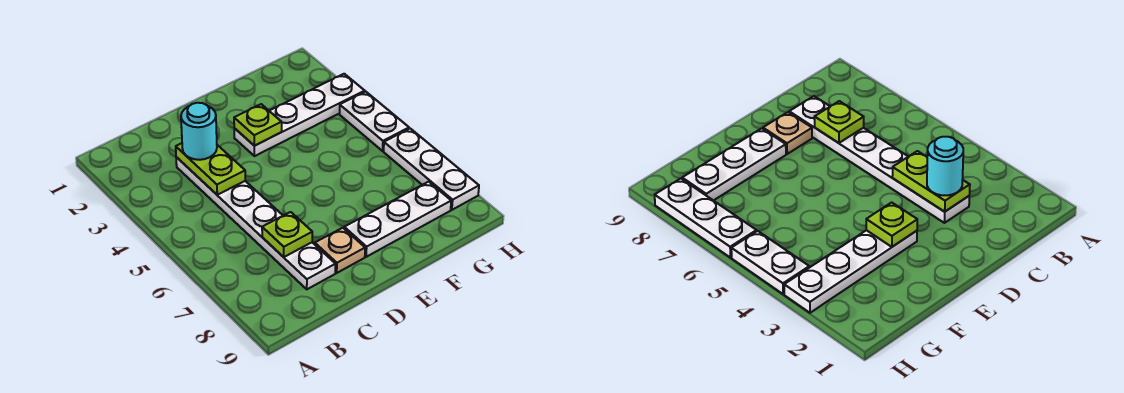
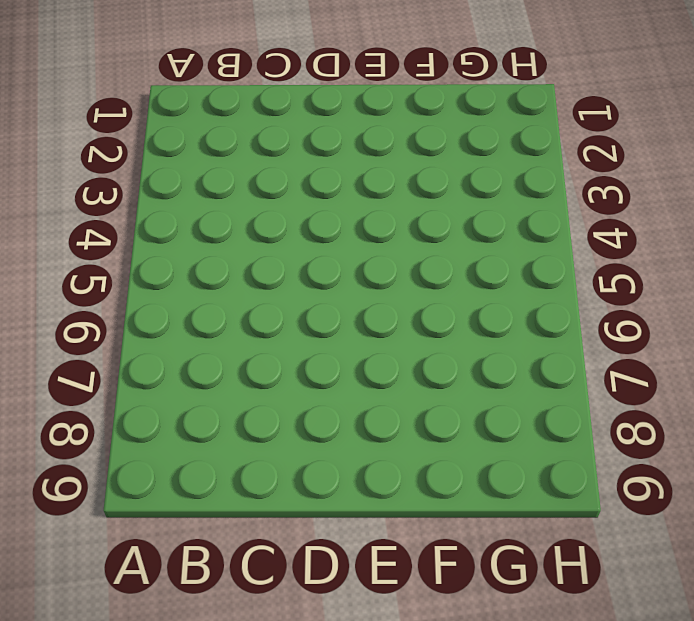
none -> white 1x6 plate [176,157,336,289]
none -> tan 1x1 plate [315,228,365,273]

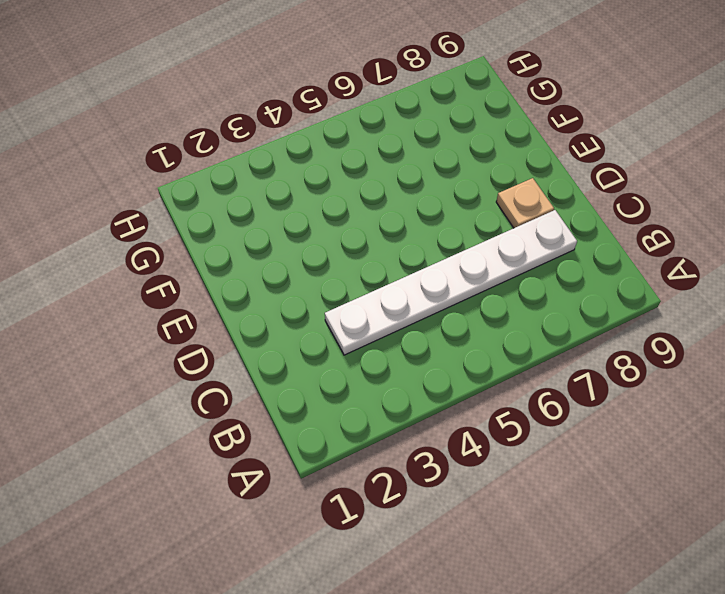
none -> white 1x4 plate [234,74,365,156]
none -> white 1x3 plate [344,182,451,257]

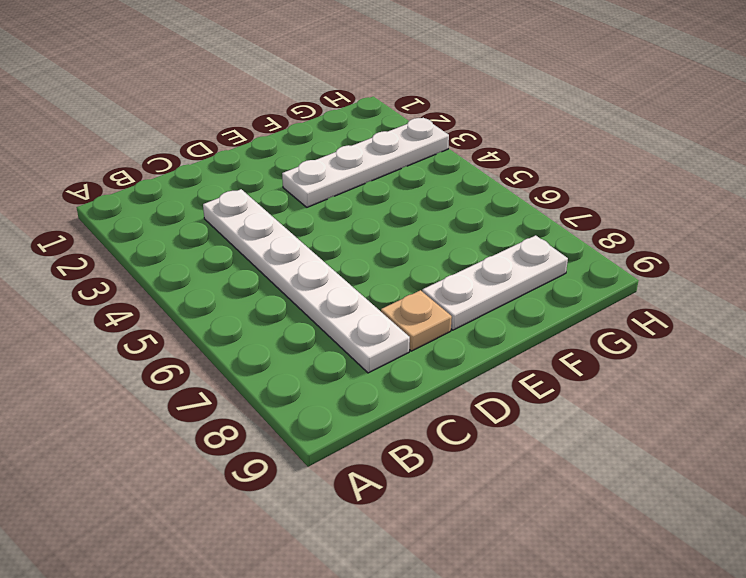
none -> white 1x2 plate [340,92,409,151]
none -> white 1x3 plate [384,129,479,210]

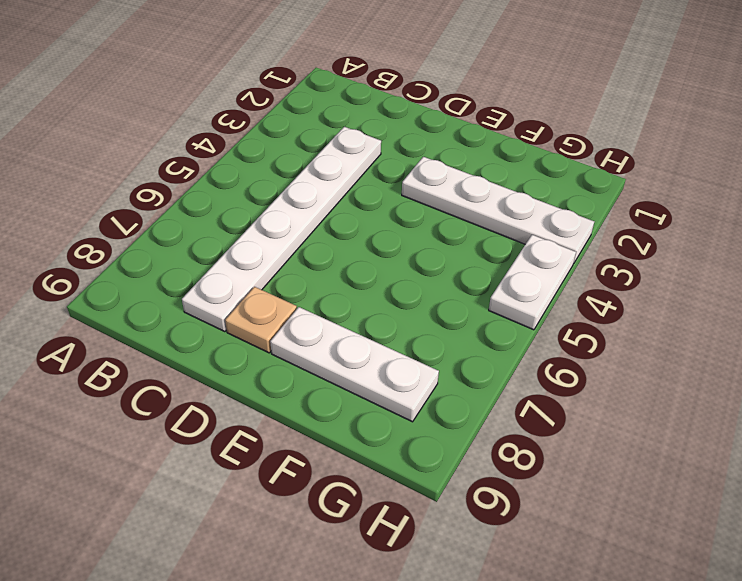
none -> white 1x3 plate [384,129,479,210]
none -> lime 1x2 plate [176,143,245,195]

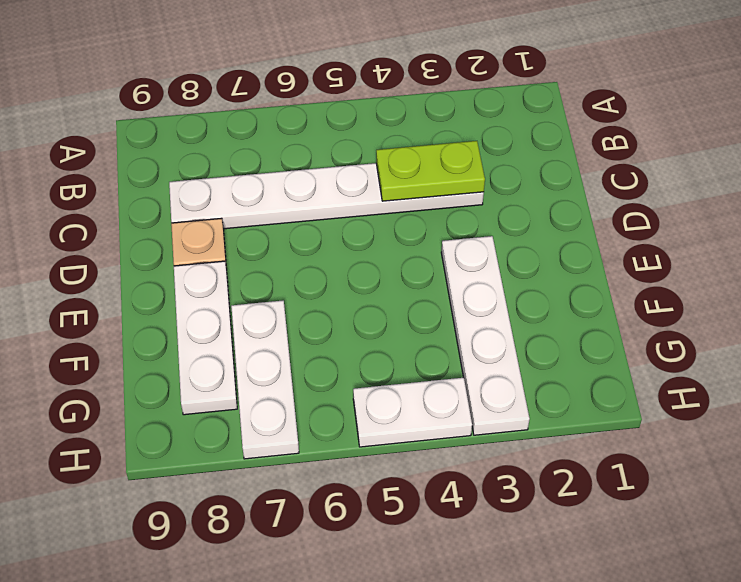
white 1x3 plate [231,301,299,459] -> white 1x3 plate turned to [384,129,479,210]
none -> lime 1x1 plate [262,212,312,257]
none -> lime 1x1 plate [234,104,282,146]

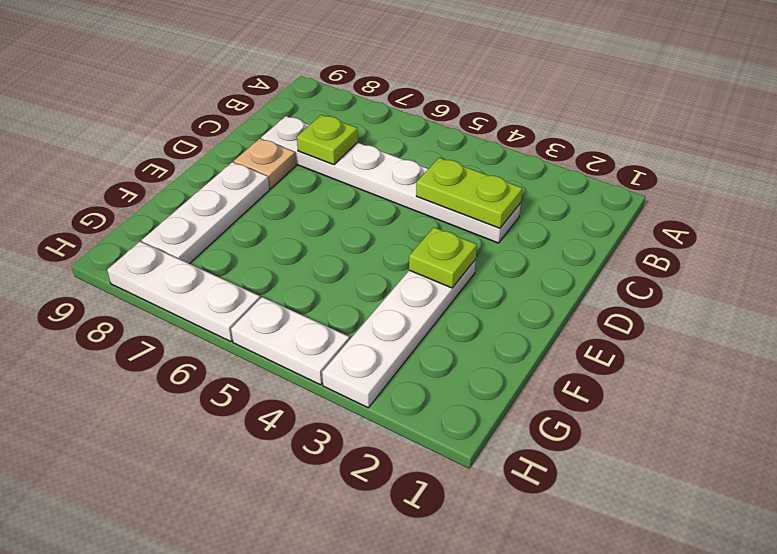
none -> cyan 1x1 round brick [181,103,217,160]

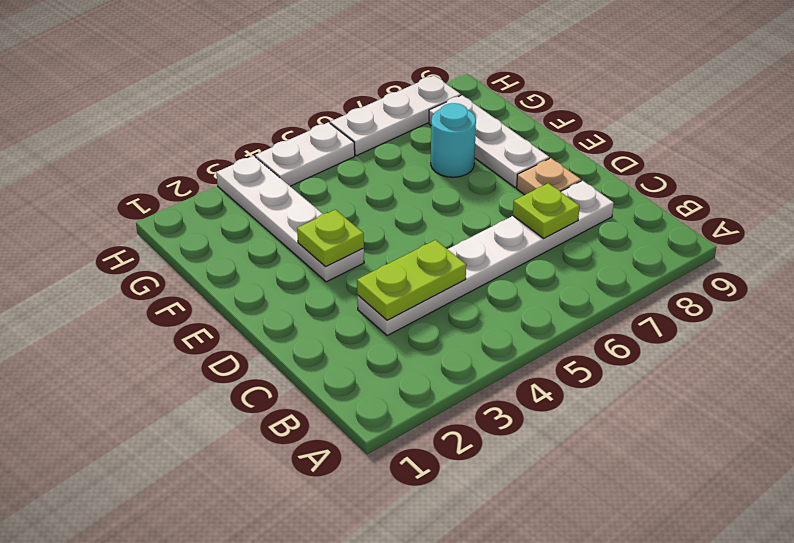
cyan 1x1 round brick [431,103,476,177] -> cyan 1x1 round brick moved to [181,103,217,160]

